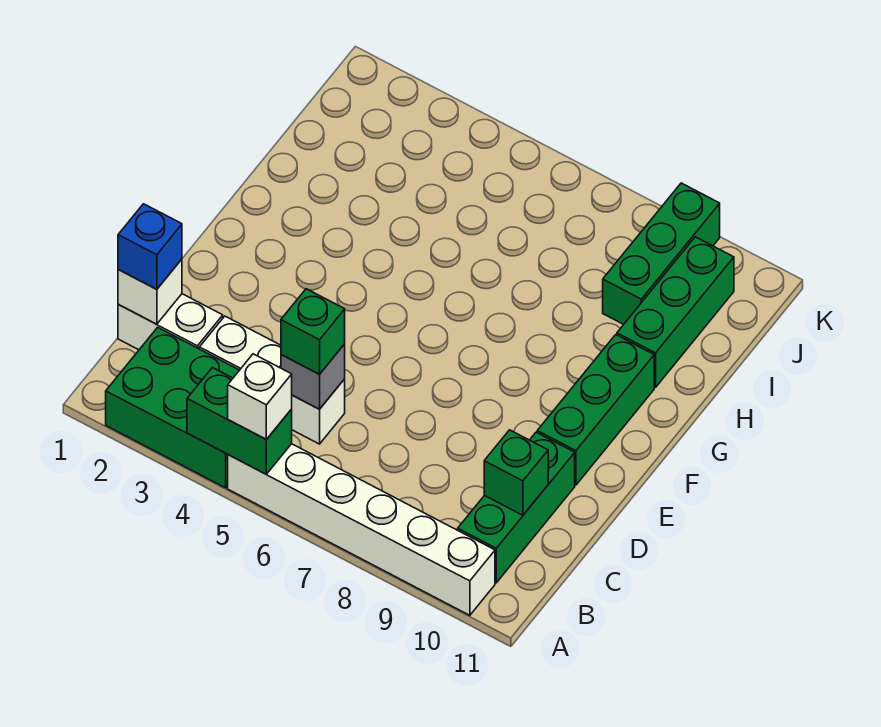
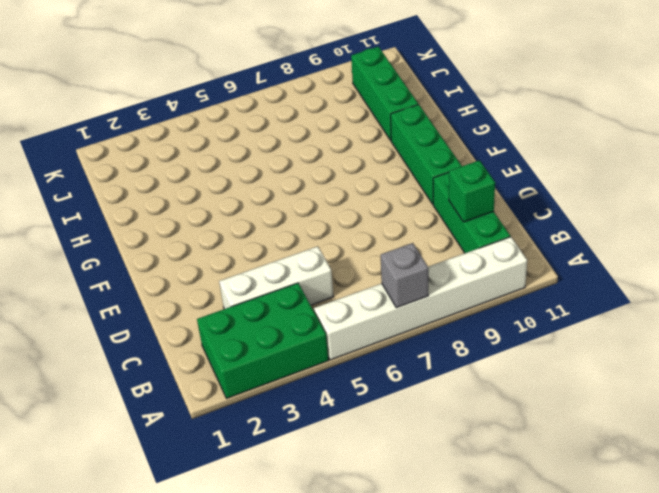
grey 1x1 brick [381,243,428,308] -> grey 1x1 brick moved to [281,344,345,409]
none -> white 1x2 brick [118,294,223,350]
none -> green 1x3 brick [603,183,720,324]
none -> green 1x2 brick [187,368,292,474]

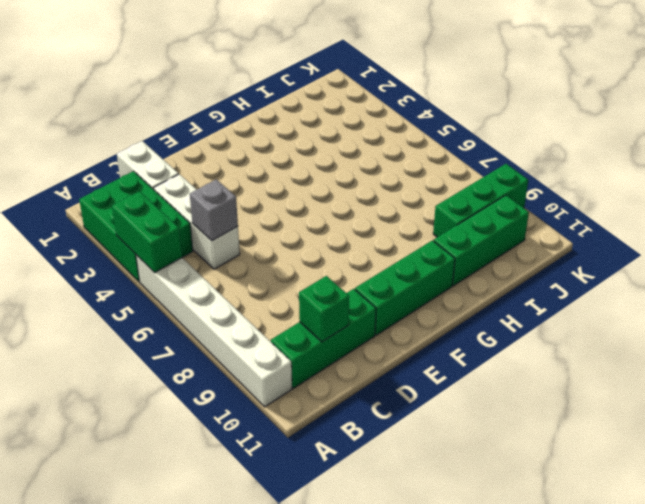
none -> white 1x1 brick [118,259,182,324]
none -> white 1x1 brick [228,354,292,439]
none -> blue 1x1 brick [118,204,182,289]

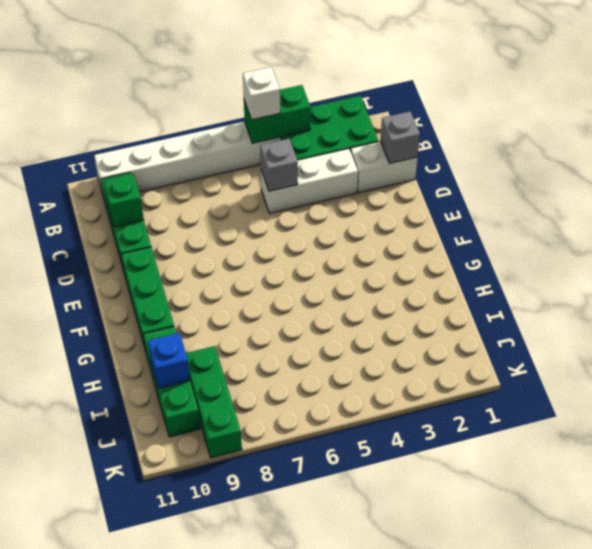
grey 1x1 brick [380,111,420,163] -> white 1x1 brick [118,259,182,324]
blue 1x1 brick [148,333,190,388] -> blue 1x1 brick moved to [118,204,182,289]
none -> green 1x1 brick [281,289,345,374]

